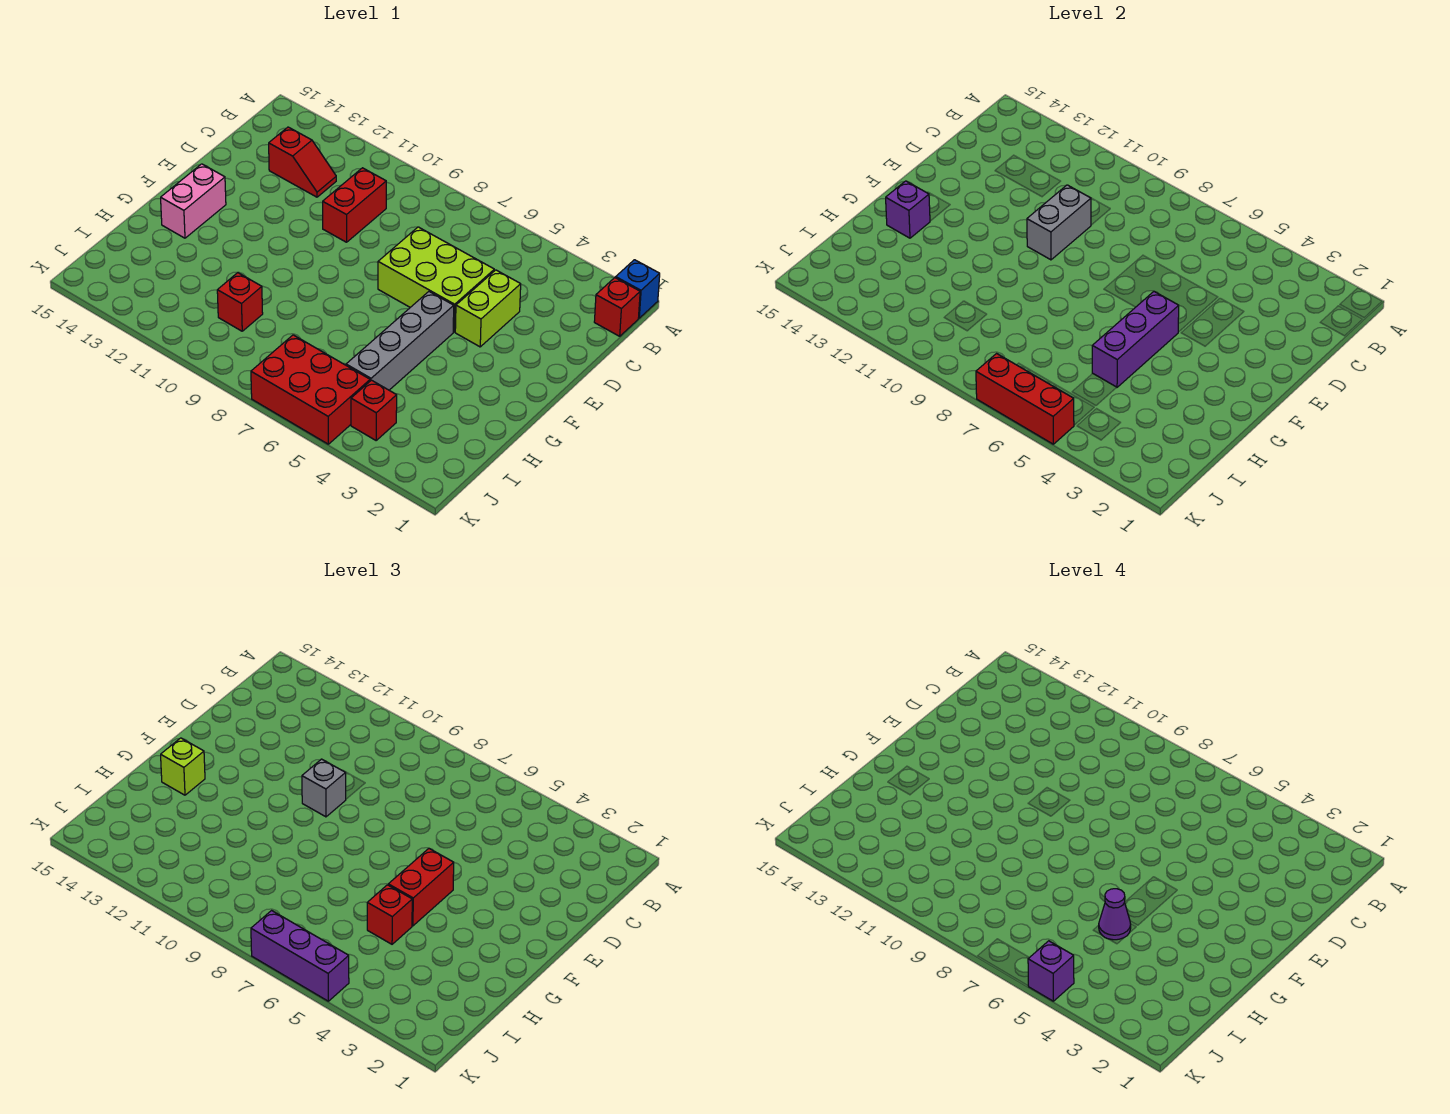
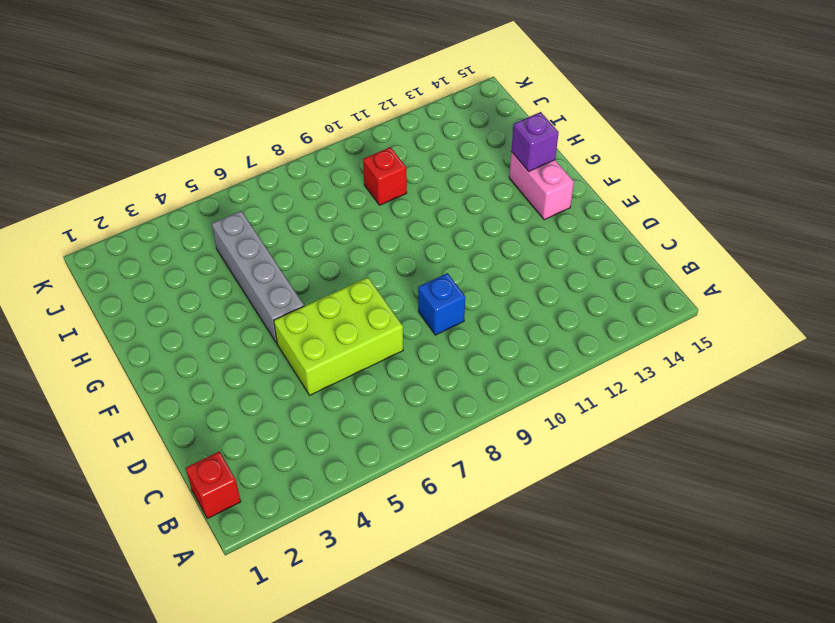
blue 1x1 brick [418,273,465,335] -> blue 1x1 brick moved to [616,260,660,318]
none -> red 1x2 brick [323,168,386,242]
none -> red 1x2 slope [269,127,336,197]
none -> lime 1x2 brick [455,270,521,347]

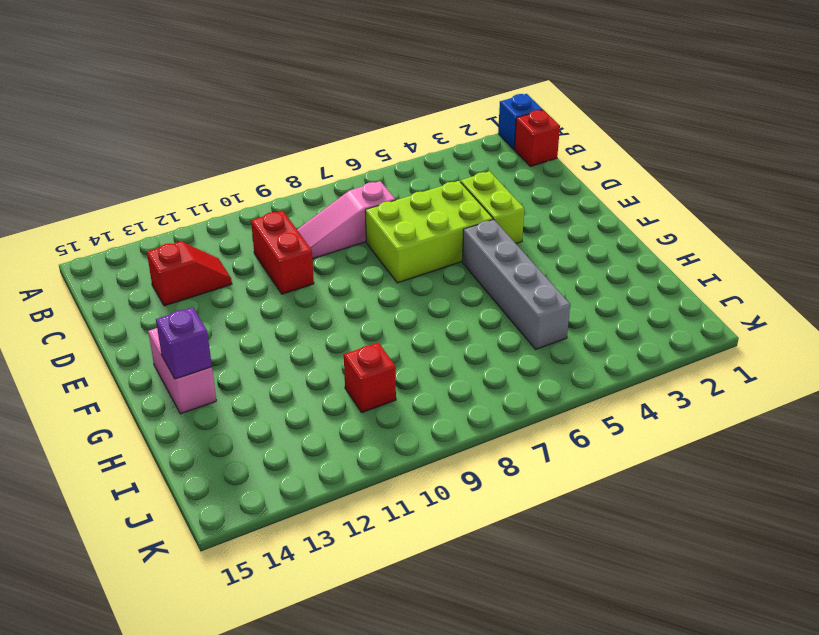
pink 1x3 slope [297,181,395,259] -> none
none -> red 1x1 brick [351,380,397,440]
none -> red 2x3 brick [251,335,370,444]
none -> grey 1x2 brick [1027,185,1091,260]

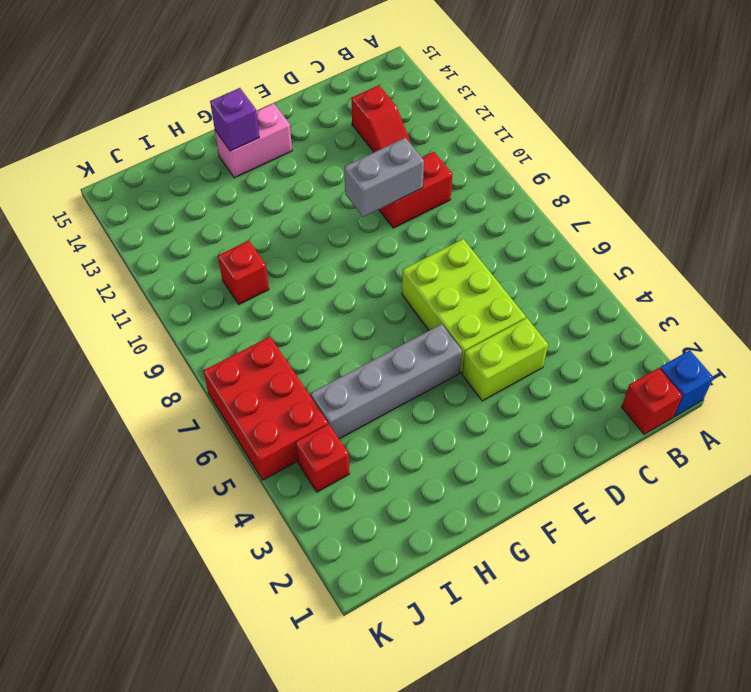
none -> purple 1x3 brick [1092,292,1179,387]
none -> red 1x3 brick [976,354,1074,444]
none -> grey 1x1 brick [302,759,346,817]

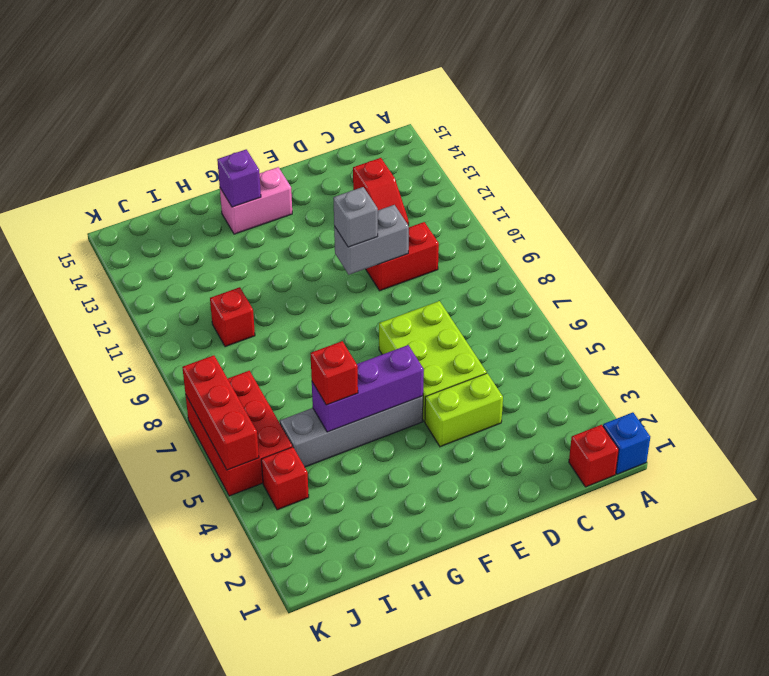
none -> red 1x2 brick [388,849,454,926]
none -> lime 1x1 brick [161,738,205,795]
none -> purple 1x3 brick [251,911,349,1001]

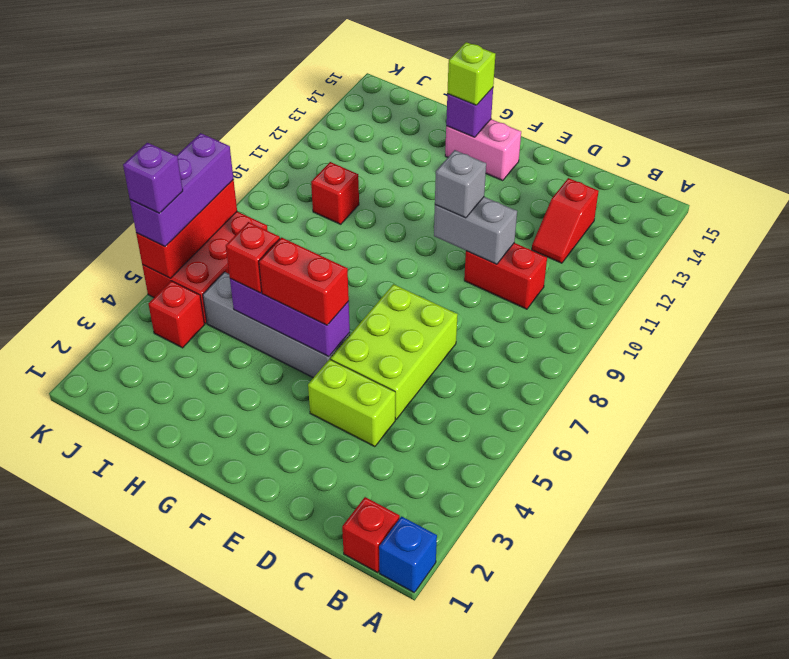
none -> purple 1x1 cone [1099,889,1131,940]

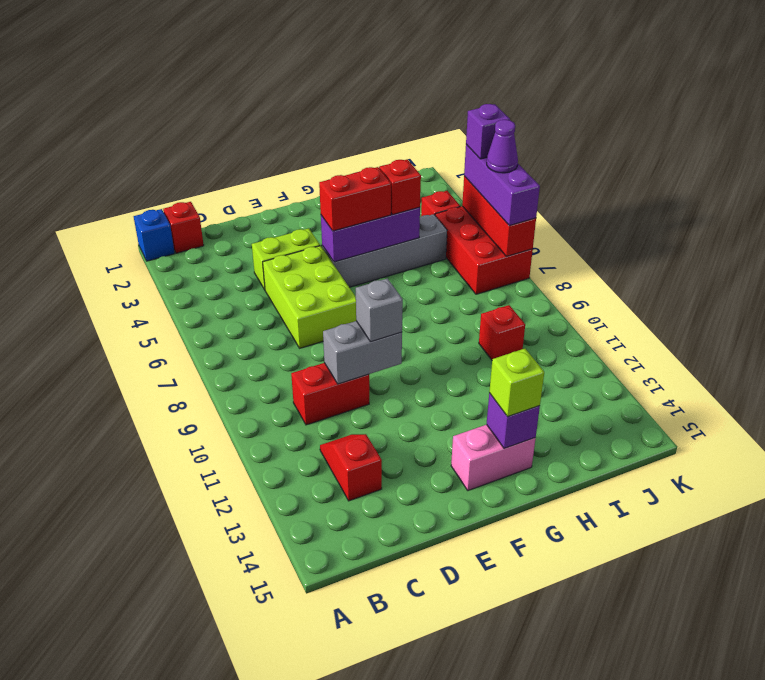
purple 1x1 cone [487,120,518,173] -> purple 1x1 cone moved to [1099,889,1131,940]

